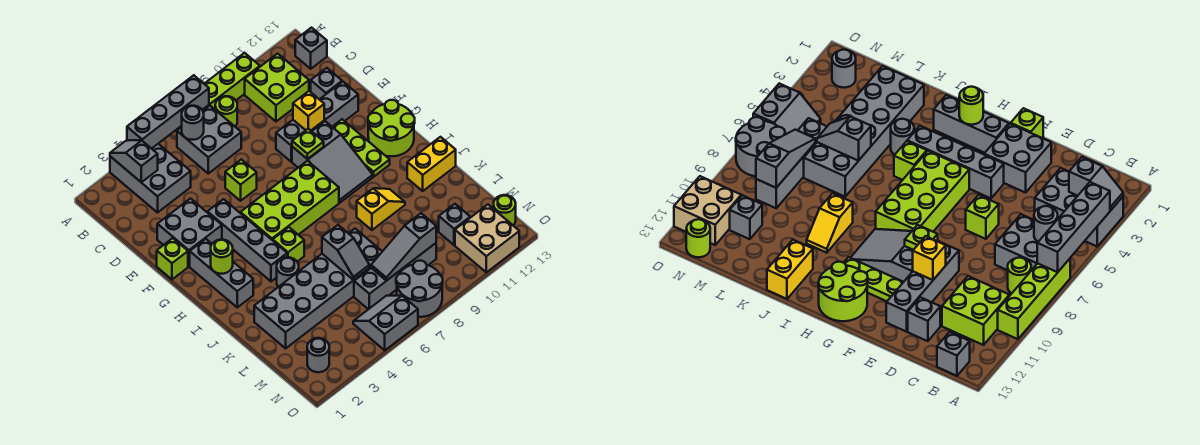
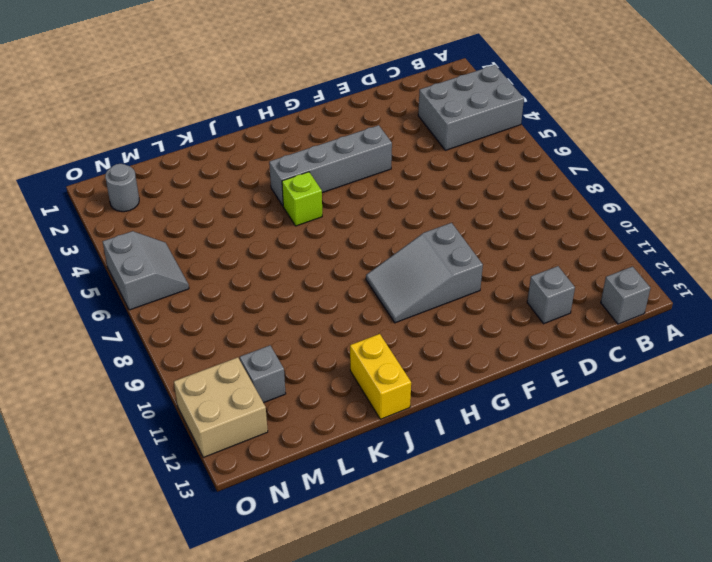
none -> lime 1x4 brick [203,53,260,110]
none -> grey 2x2 brick [177,106,241,173]
none -> lime 1x1 round brick [215,96,237,127]
none -> lime 2x2 brick [245,54,309,121]

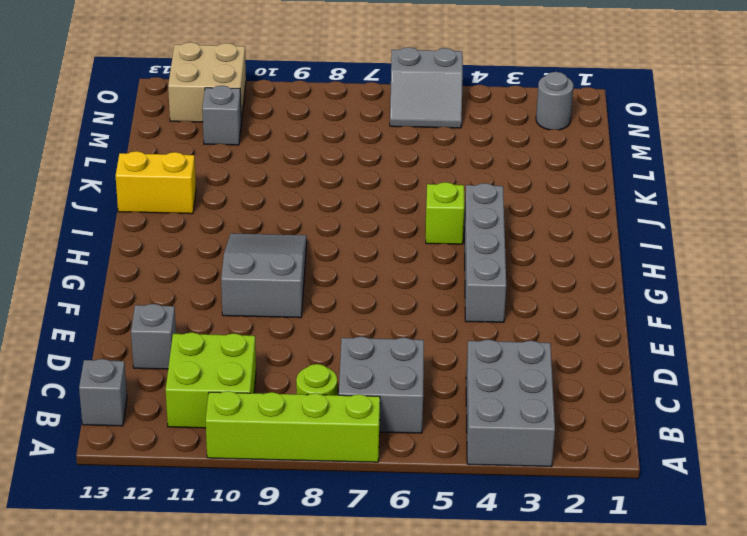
none -> grey 2x2 brick [157,199,222,266]
none -> lime 1x1 brick [225,159,257,201]
none -> grey 1x4 brick [276,82,358,162]
none -> lime 1x1 brick [157,238,188,279]

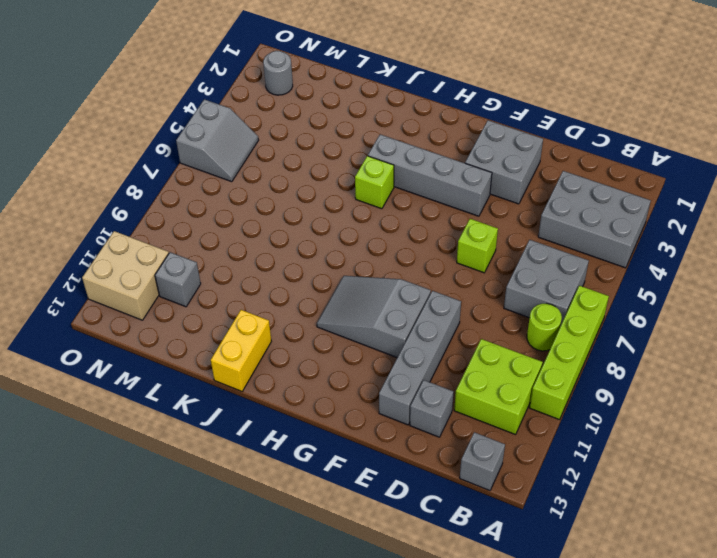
none -> lime 1x1 brick [157,238,188,279]
none -> lime 1x3 plate [332,119,390,177]
none -> grey 1x3 brick [190,239,253,307]
none -> lime 2x4 brick [241,161,339,240]

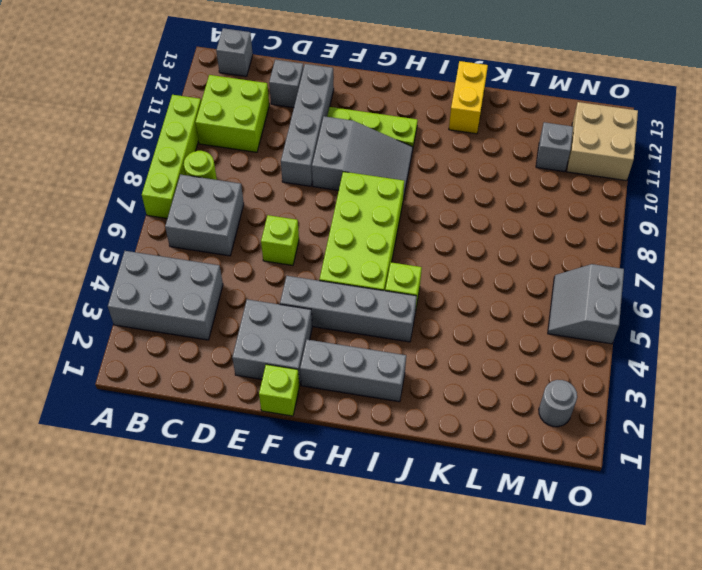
none -> lime 2x2 round brick [368,100,415,156]
none -> grey 1x1 round brick [277,257,299,287]
none -> yellow 1x2 slope [357,188,405,230]
none -> grey 2x6 brick [254,229,382,348]

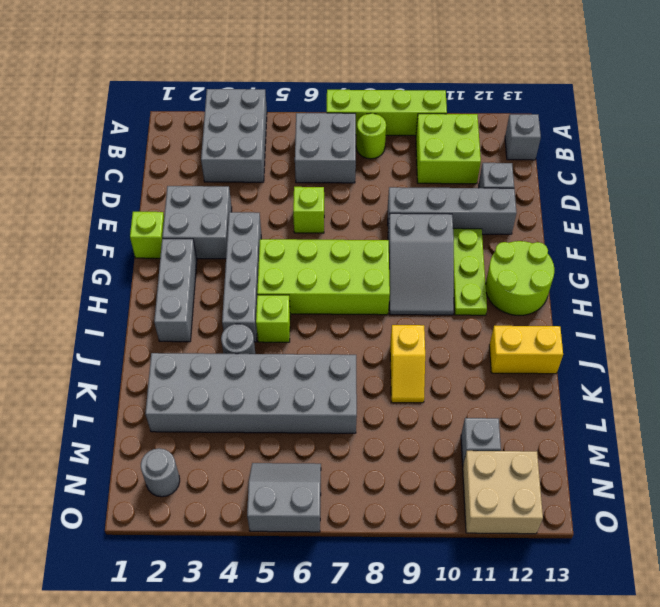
yellow 1x2 slope [390,325,425,403] -> yellow 1x2 slope turned to [357,188,405,230]
none -> grey 1x4 brick [354,243,436,309]
none -> grey 2x2 round brick [396,261,443,317]
none -> lime 1x1 round brick [494,195,516,225]
none -> grey 1x2 slope [110,140,158,183]

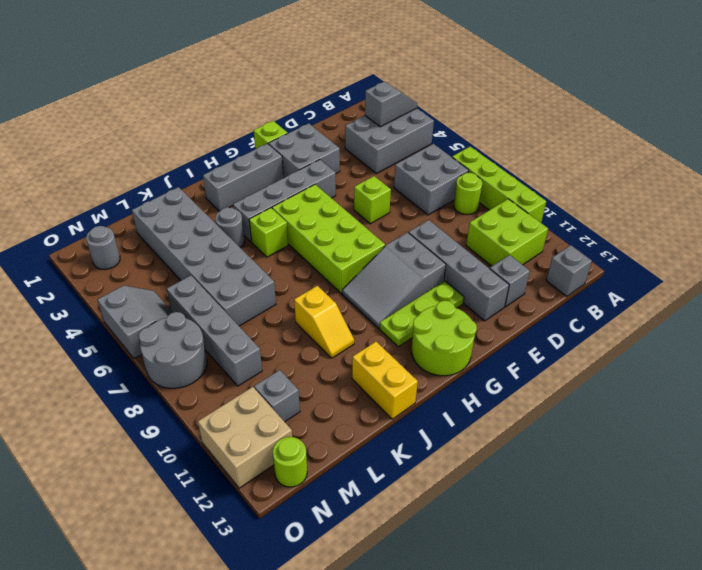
none -> grey 1x4 brick [127,75,209,149]
none -> grey 1x1 round brick [182,106,204,140]
none -> yellow 1x1 brick [293,91,324,130]
none -> lime 1x1 plate [292,129,324,159]

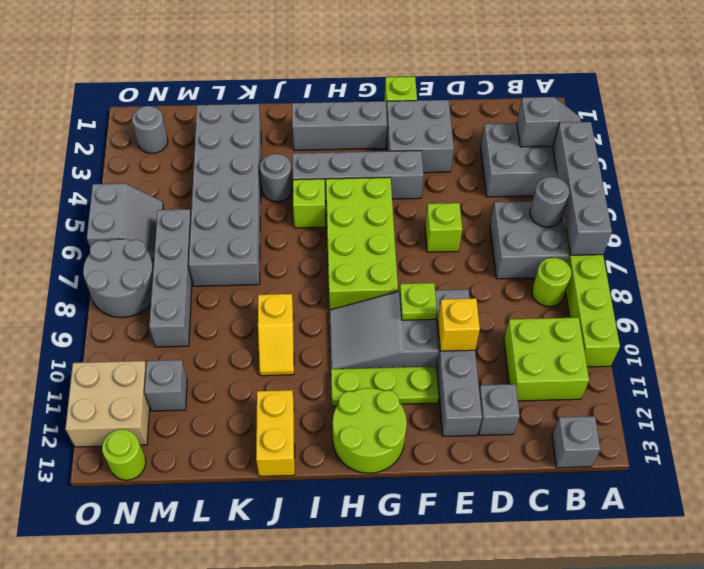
none -> lime 1x1 round brick [211,240,233,274]
none -> grey 1x2 slope [322,225,369,280]
none -> grey 1x3 slope [371,213,436,281]

